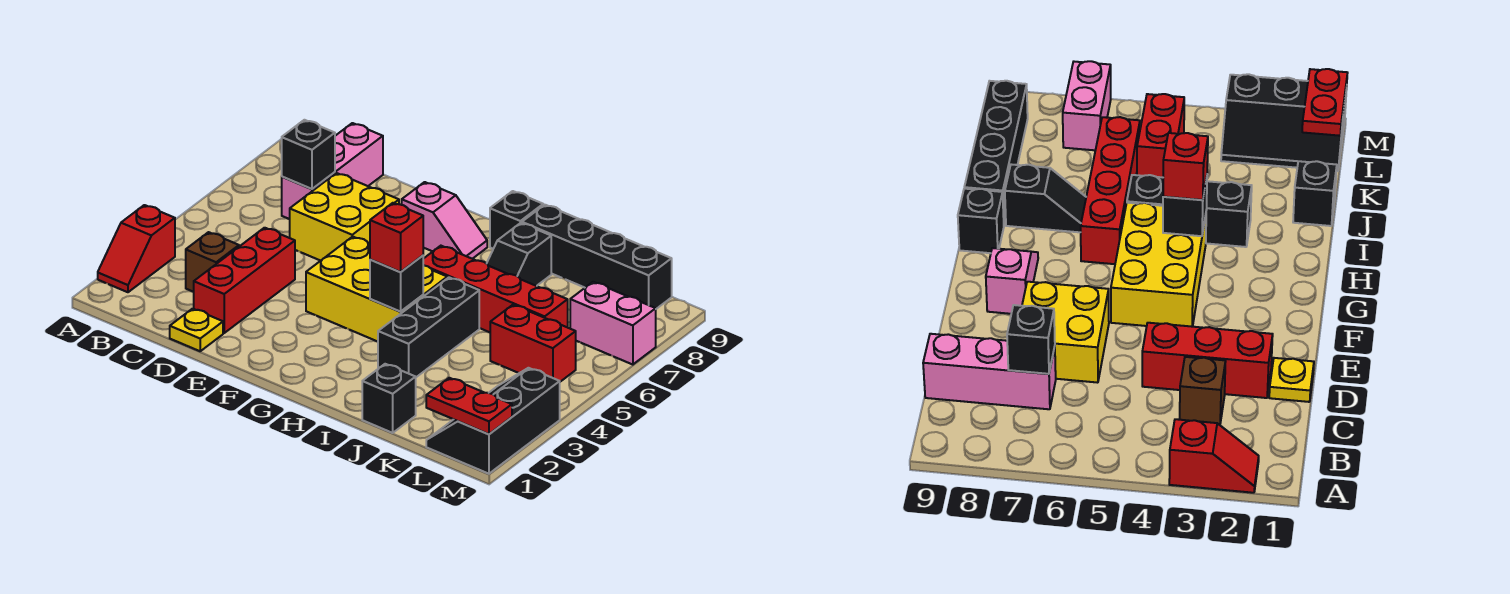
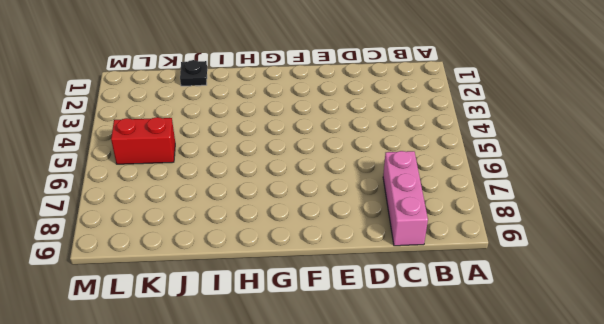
black 1x1 plate [180,60,207,86] -> black 1x1 brick [362,364,416,433]
none -> red 1x2 slope [98,205,175,292]
none -> brown 1x1 brick [186,232,239,292]
none -> yellow 1x1 plate [170,309,223,351]

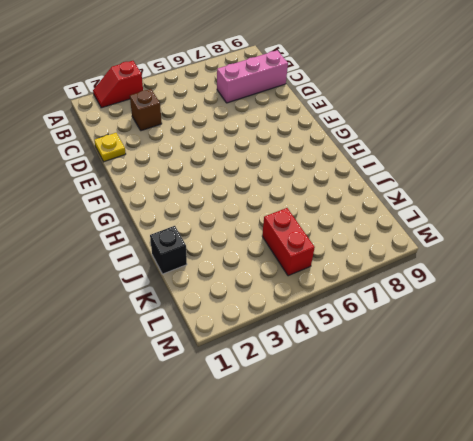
none -> red 1x3 brick [194,228,295,333]
none -> yellow 2x2 brick [290,173,399,261]
none -> yellow 2x3 brick [306,237,447,342]

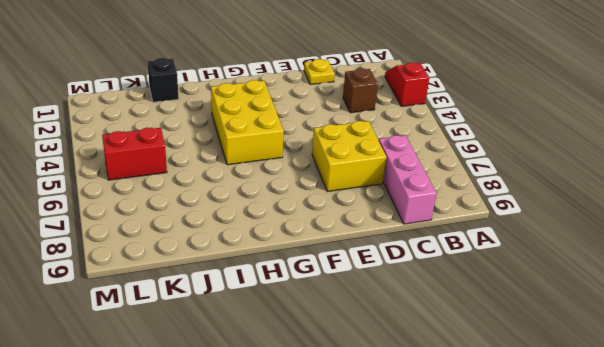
yellow 2x3 brick [211,80,284,165] -> yellow 2x3 brick turned to [306,237,447,342]
none -> red 1x3 brick [194,228,295,333]
none -> pink 1x2 slope [402,182,487,259]
none -> red 1x4 brick [423,246,568,332]

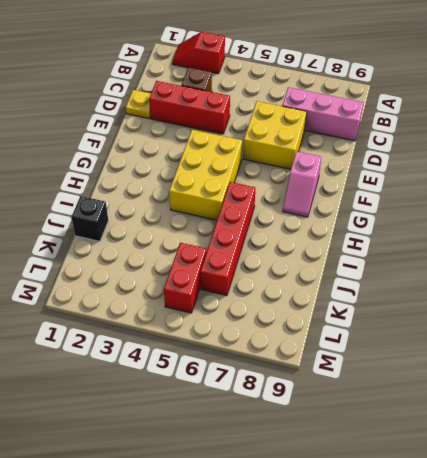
none -> black 1x1 brick [490,191,543,249]
none -> black 1x3 brick [378,278,479,377]
none -> black 1x2 slope [487,223,551,286]

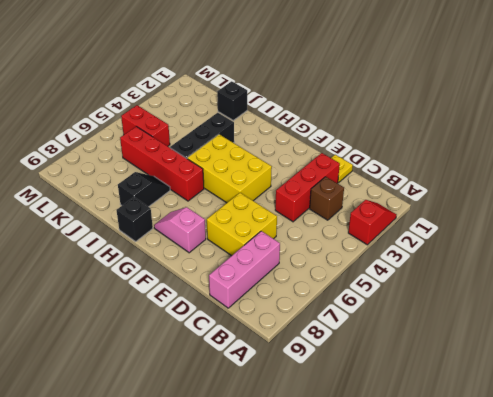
none -> black 1x4 brick [522,205,672,309]
none -> black 2x3 slope [426,368,560,474]
none -> pink 1x2 brick [570,282,656,365]

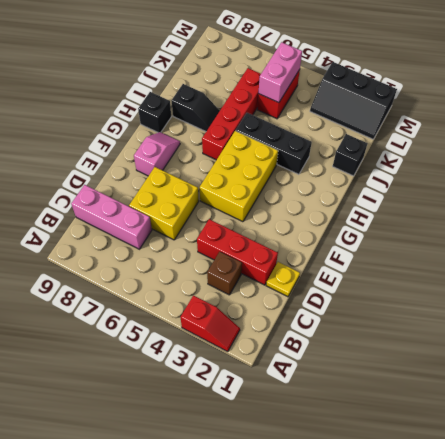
pink 1x2 brick [258,42,302,103] -> pink 1x2 brick moved to [570,282,656,365]
none -> black 1x4 brick [522,205,672,309]
none -> black 1x1 brick [282,120,335,189]
none -> black 1x1 brick [370,256,423,312]

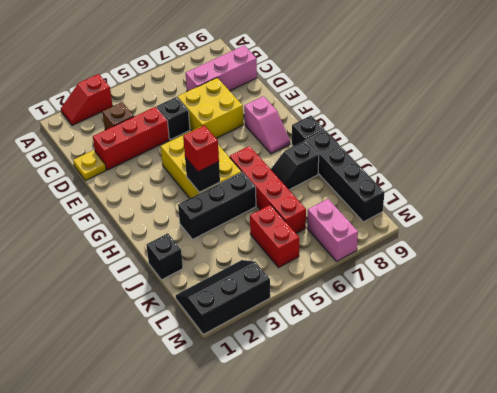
black 1x1 brick [156,97,190,140] -> black 1x1 brick moved to [282,120,335,189]
none -> red 1x2 plate [426,378,512,434]

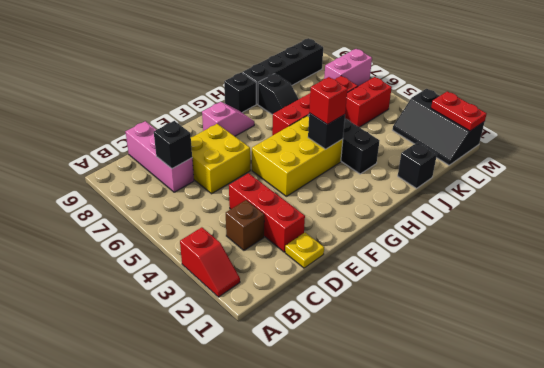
red 1x2 plate [431,91,486,131] -> red 1x2 plate turned to [426,378,512,434]

